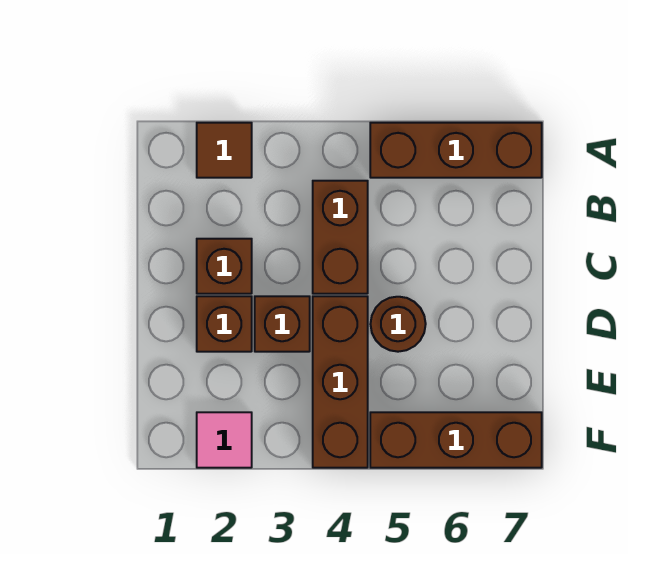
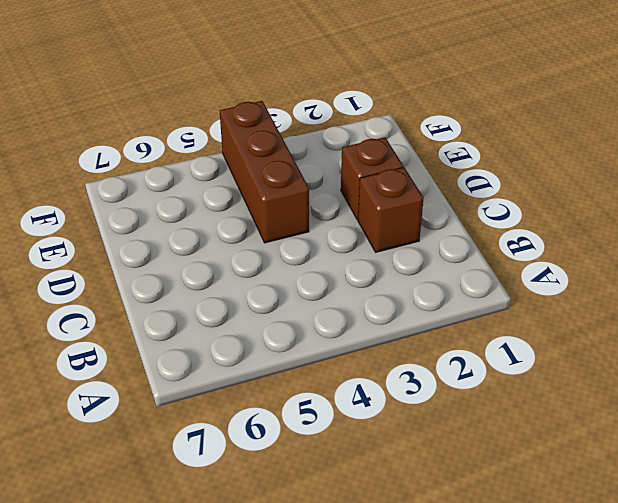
none -> brown 1x1 tile [197,123,252,178]
none -> brown 1x3 brick [370,123,542,178]

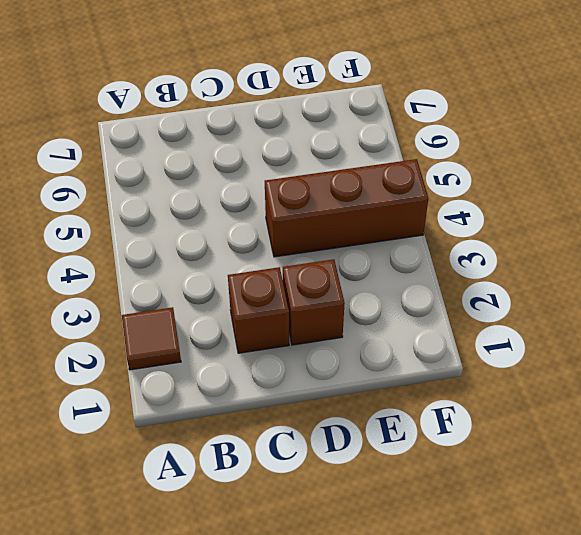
none -> brown 1x3 brick [370,123,542,178]
none -> brown 1x2 brick [313,181,368,294]

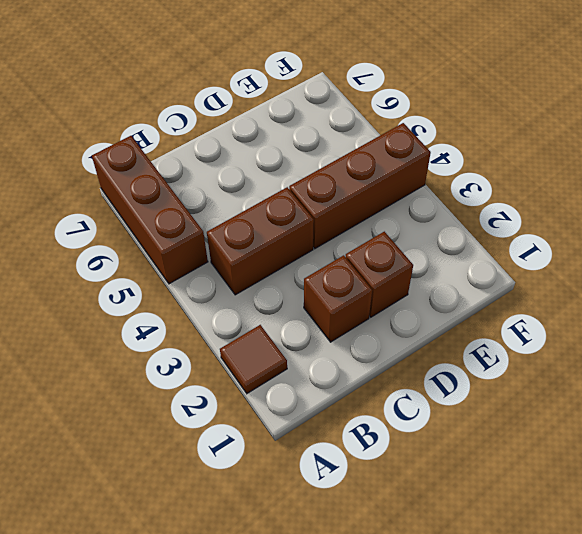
none -> brown 1x1 brick [255,296,310,352]
none -> brown 1x1 round brick [371,297,426,352]

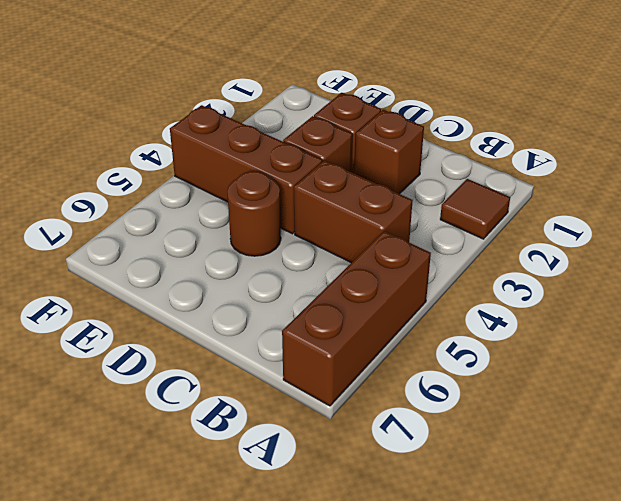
none -> pink 1x1 tile [197,412,252,468]
none -> brown 1x3 brick [370,412,542,468]

